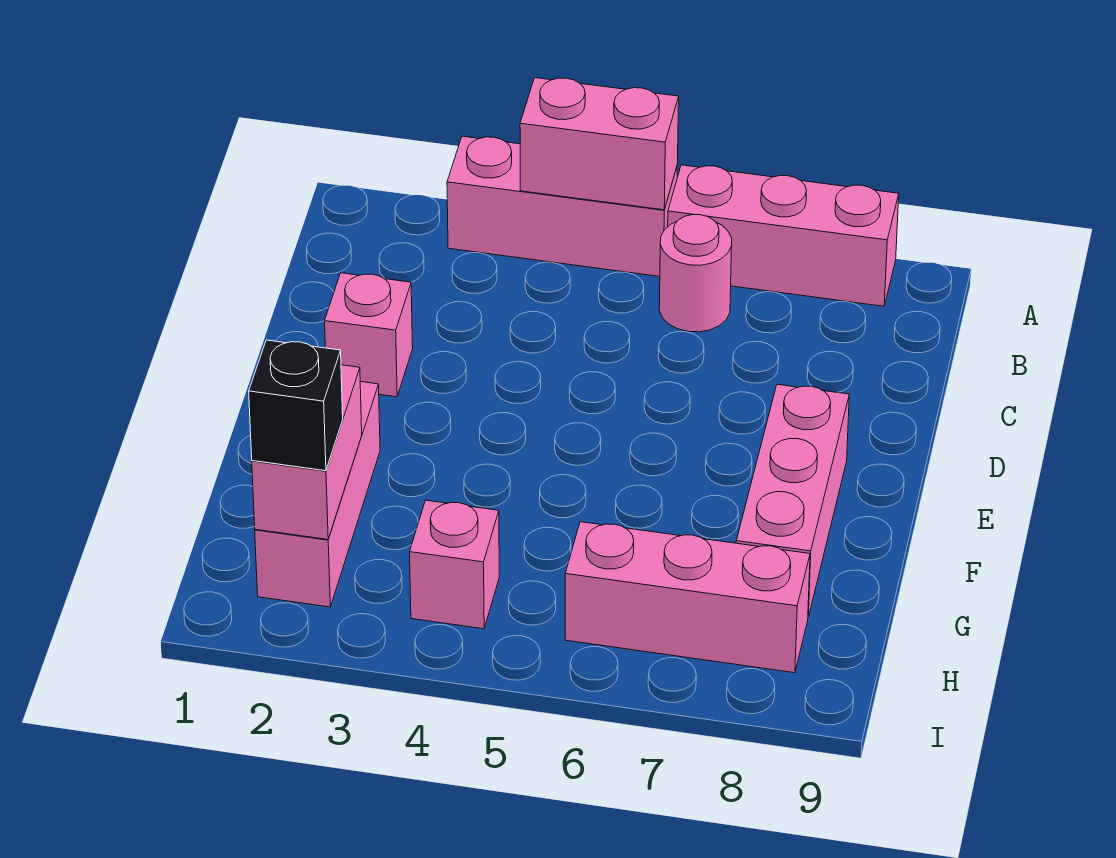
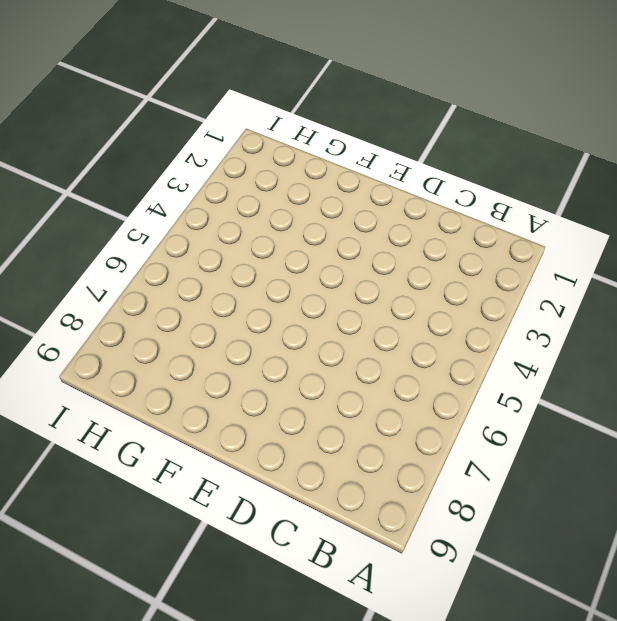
none -> pink 1x3 brick [447,136,677,277]
none -> pink 1x3 brick [668,165,899,306]

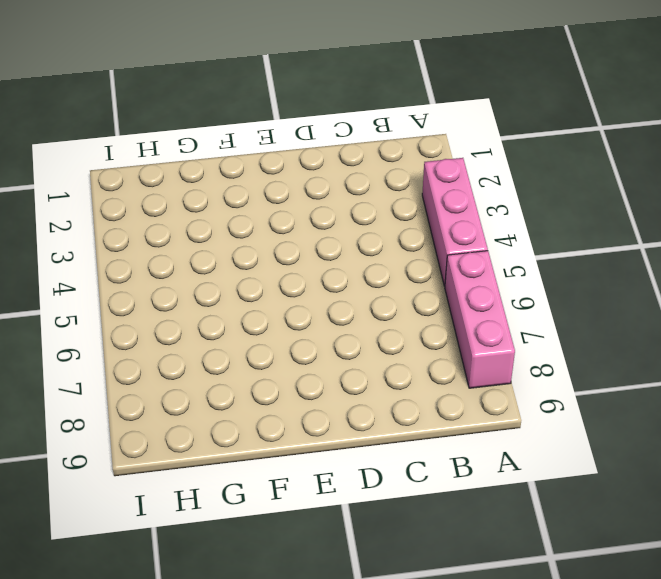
none -> pink 1x1 round brick [659,215,732,332]
none -> pink 1x1 brick [325,273,413,397]

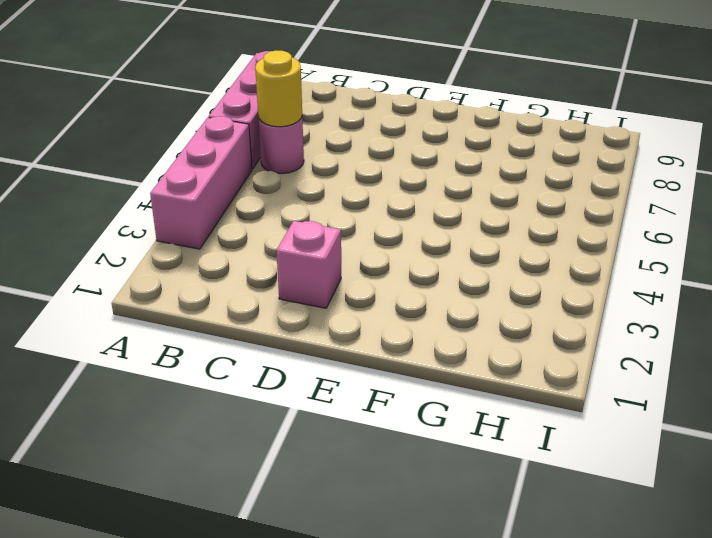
yellow 1x1 round brick [255,51,302,127] -> none
none -> pink 1x3 brick [736,384,849,617]
none -> pink 1x3 brick [255,382,380,607]

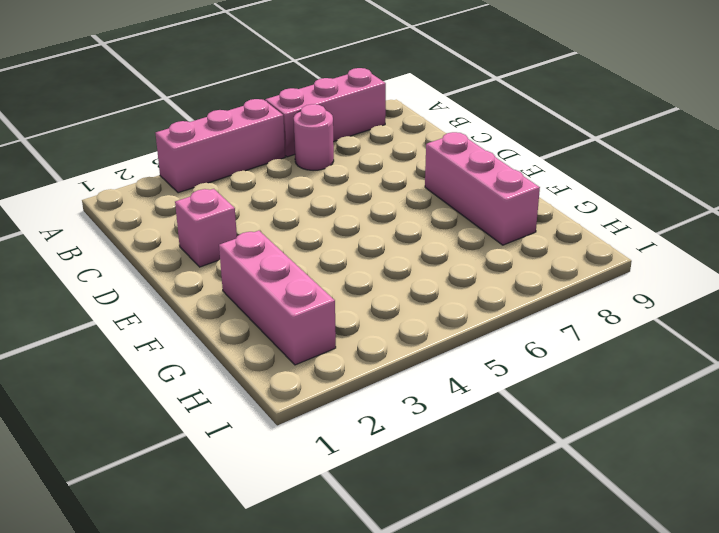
none -> pink 1x1 brick [410,500,499,629]
none -> pink 1x3 brick [565,522,810,673]

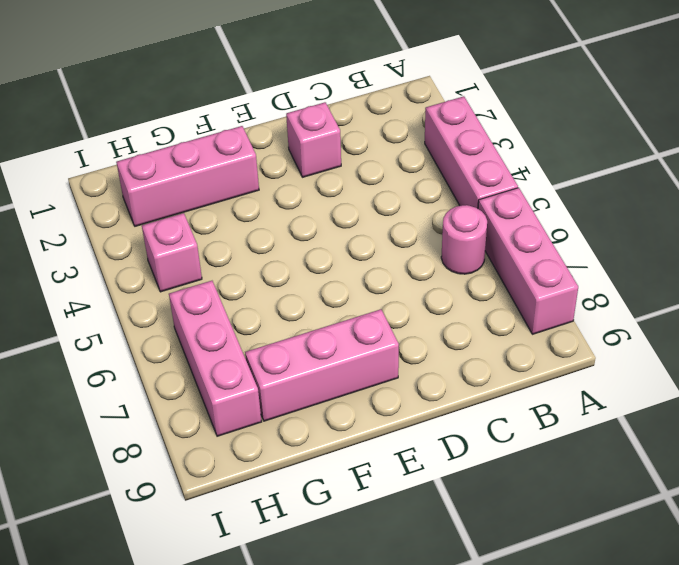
none -> pink 1x2 brick [520,78,679,210]
none -> pink 1x2 brick [252,365,362,540]

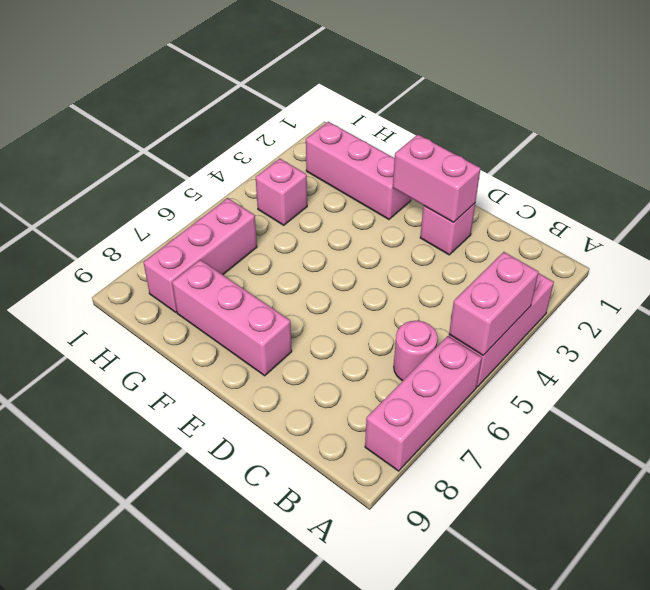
pink 1x2 brick [393,135,481,222] -> pink 1x2 brick moved to [252,365,362,540]
none -> black 1x1 brick [249,340,343,471]

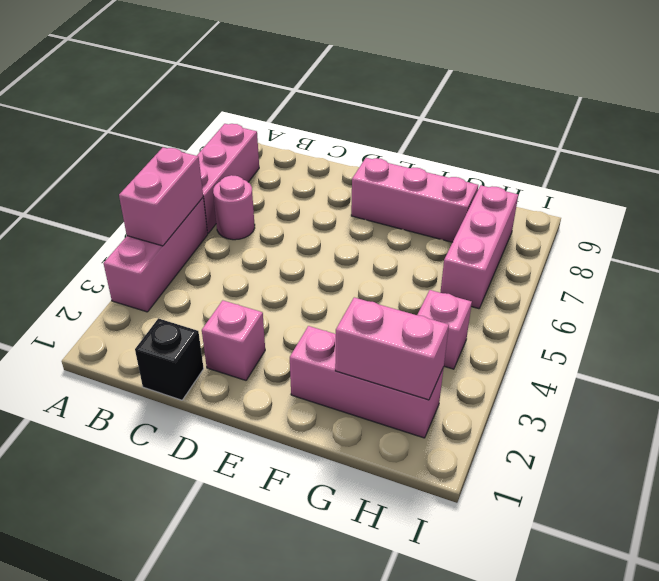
black 1x1 brick [135,318,204,400] -> black 1x1 brick moved to [249,340,343,471]

